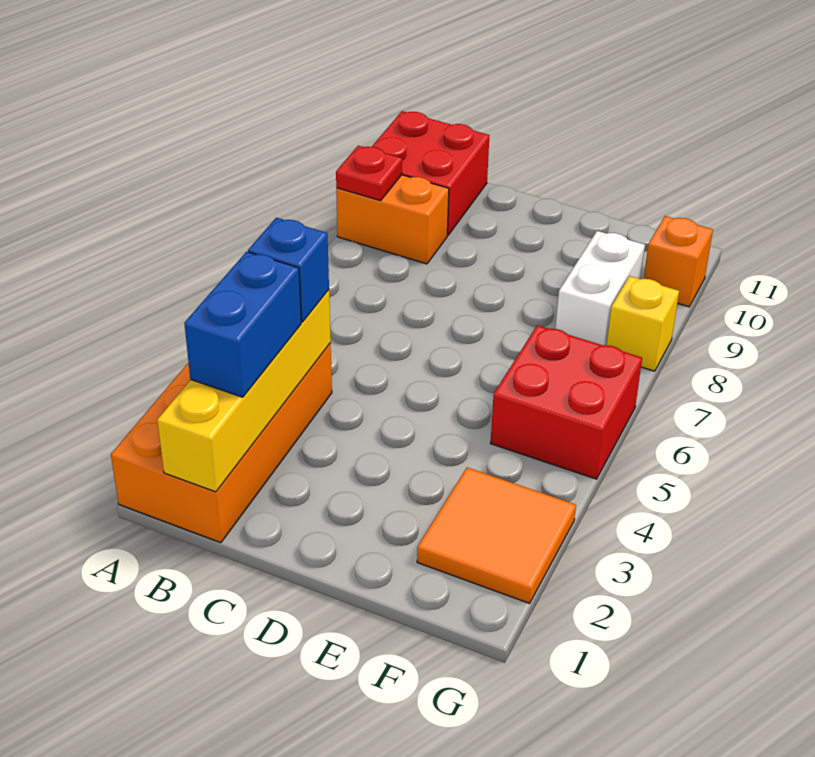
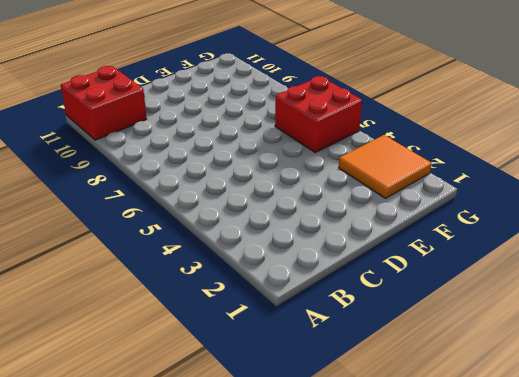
none -> orange 2x4 brick [111,343,332,543]
none -> orange 1x2 brick [336,175,449,264]
none -> white 1x2 brick [555,231,645,346]

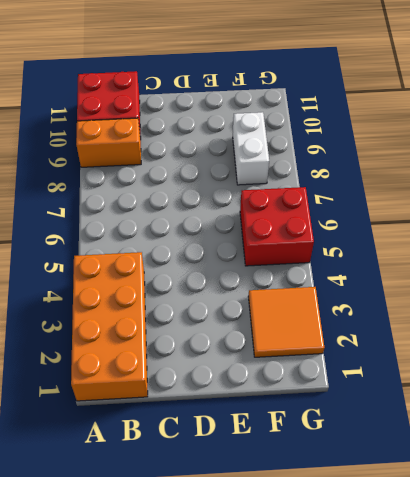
none -> yellow 1x1 brick [607,276,679,371]
none -> orange 1x1 brick [644,216,713,307]
none -> red 1x1 plate [336,146,402,201]

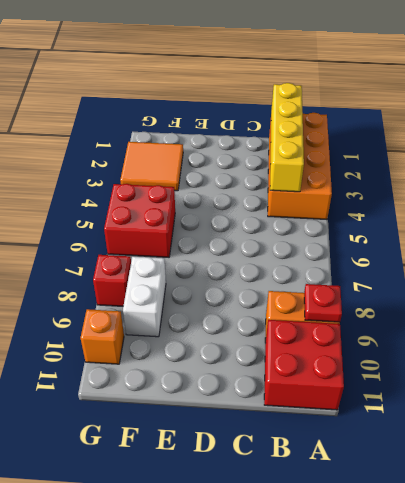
red 1x1 brick [93,255,131,306] -> yellow 1x1 brick [607,276,679,371]
none -> blue 1x2 brick [184,252,301,397]
none -> blue 1x1 brick [248,218,329,322]

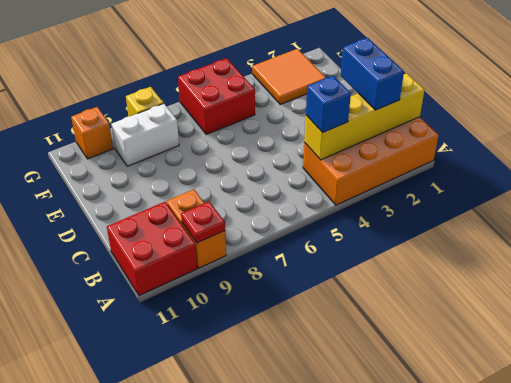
blue 1x2 brick [341,38,404,110] -> blue 1x2 brick turned to [184,252,301,397]

